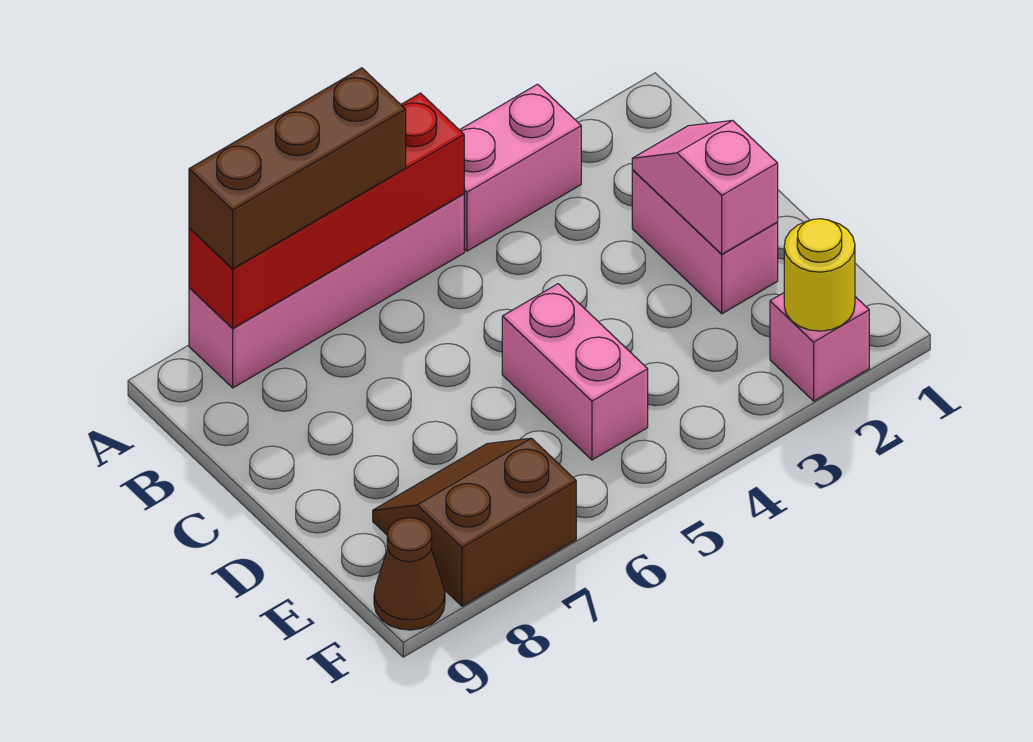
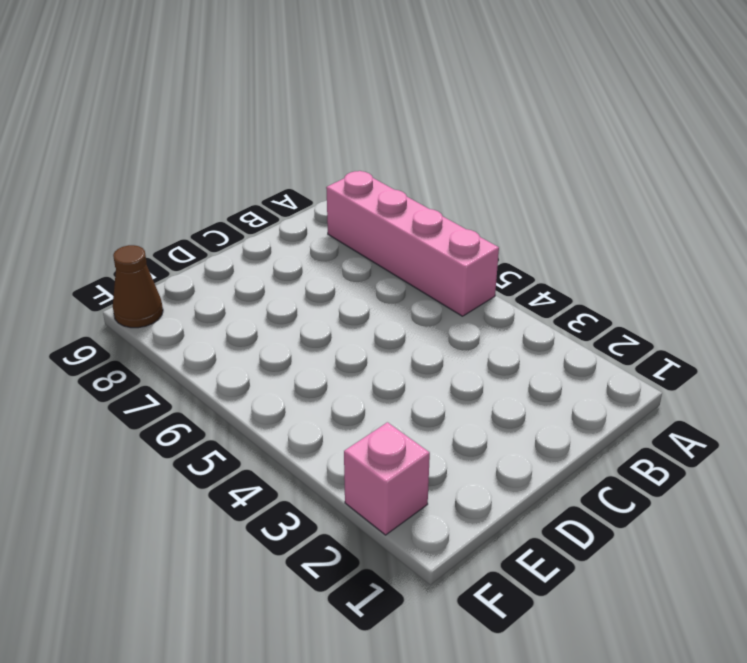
none -> pink 1x2 brick [460,84,581,251]
none -> pink 1x2 brick [632,170,778,314]

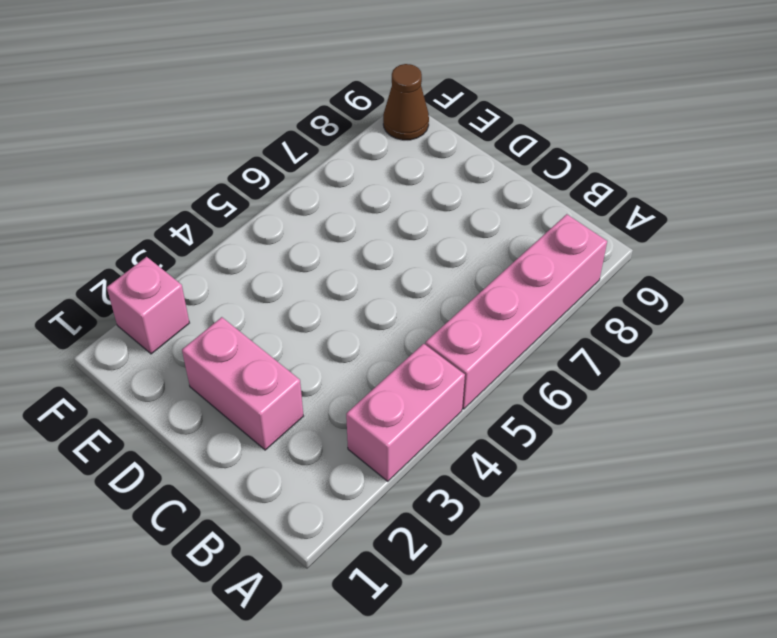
none -> pink 1x2 brick [502,284,648,460]
none -> brown 2x2 slope [373,438,576,606]

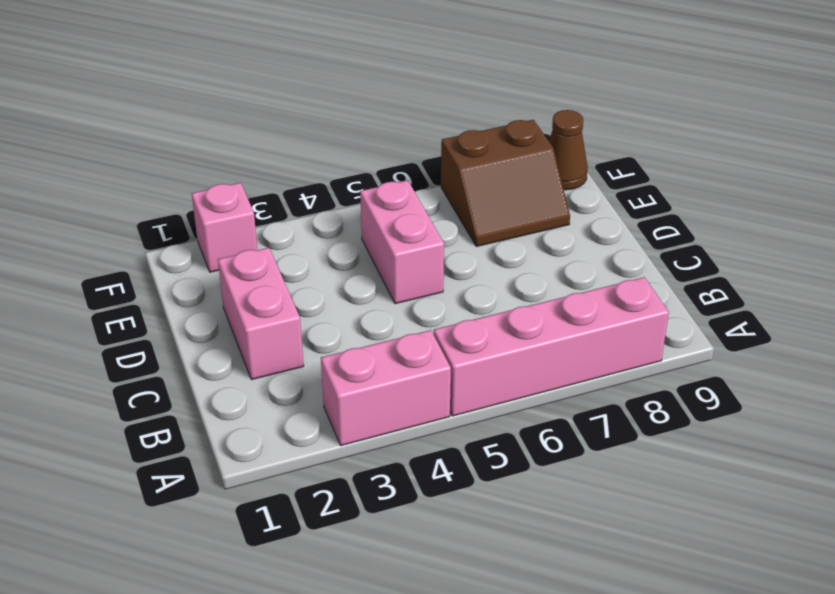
none -> red 1x4 brick [189,93,464,328]
none -> pink 1x2 slope [632,120,778,254]

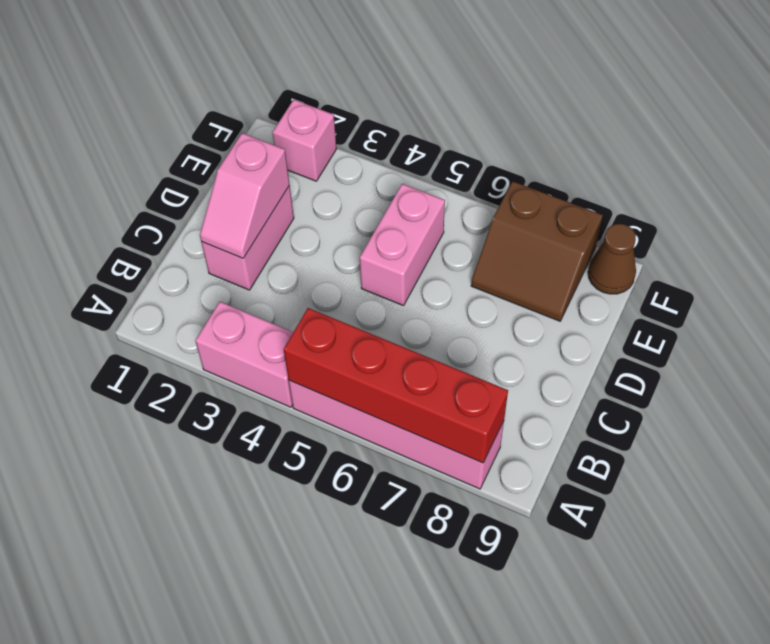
none -> yellow 1x1 round brick [784,219,855,331]
none -> brown 1x3 brick [189,68,406,269]

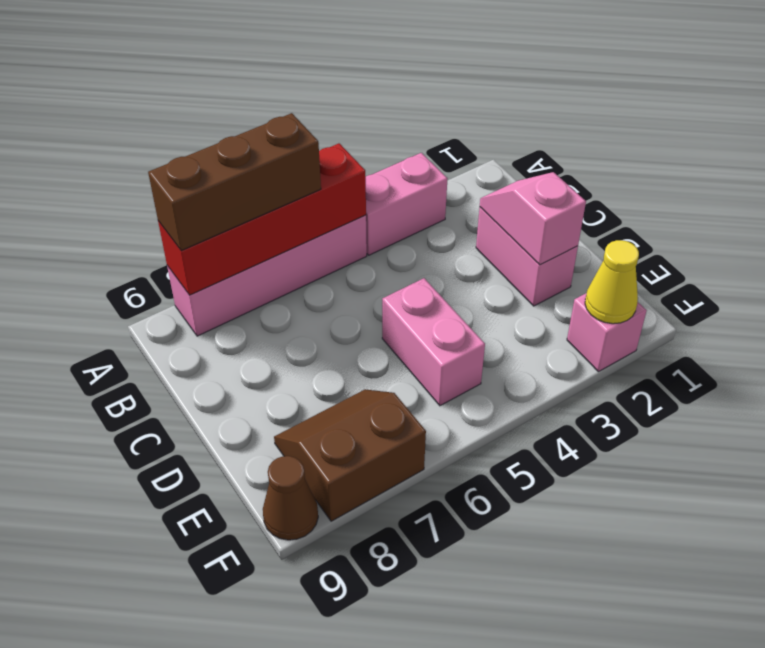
yellow 1x1 cone [585,240,639,324] -> yellow 1x1 round brick [784,219,855,331]

